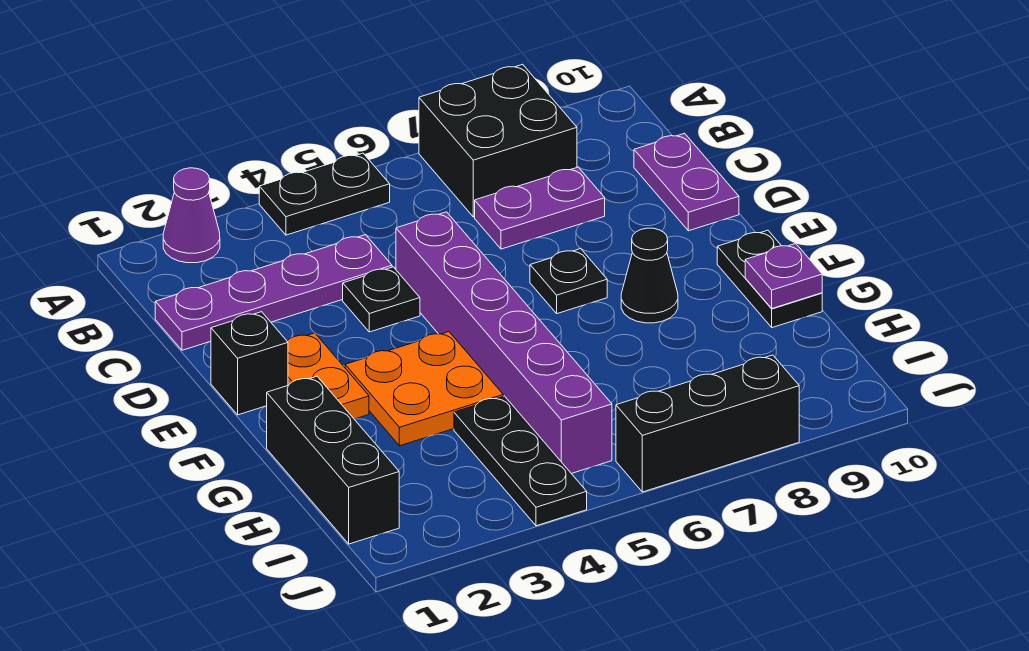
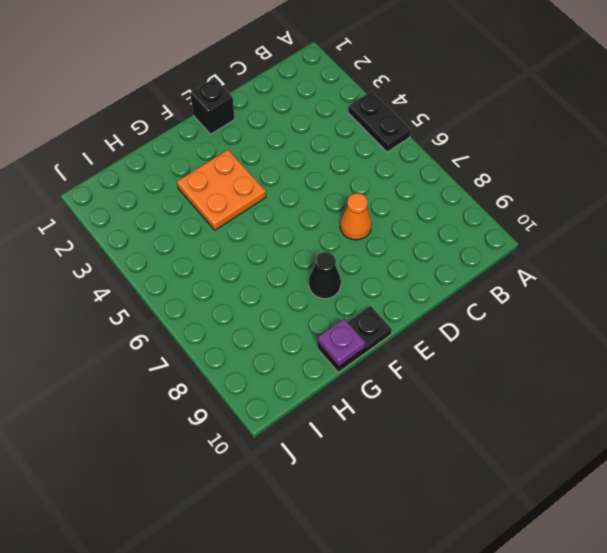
orange 1x1 cone [340,193,372,240] -> none
none -> purple 1x1 cone [163,168,220,263]
none -> black 2x2 brick [419,64,577,217]
none -> purple 1x4 plate [155,235,392,350]

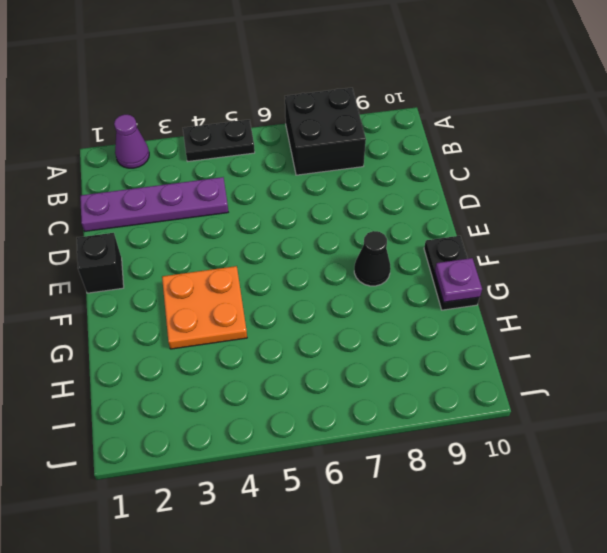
none -> purple 1x2 plate [475,167,605,249]
none -> purple 1x2 plate [634,133,739,231]
none -> black 1x1 plate [343,267,420,332]

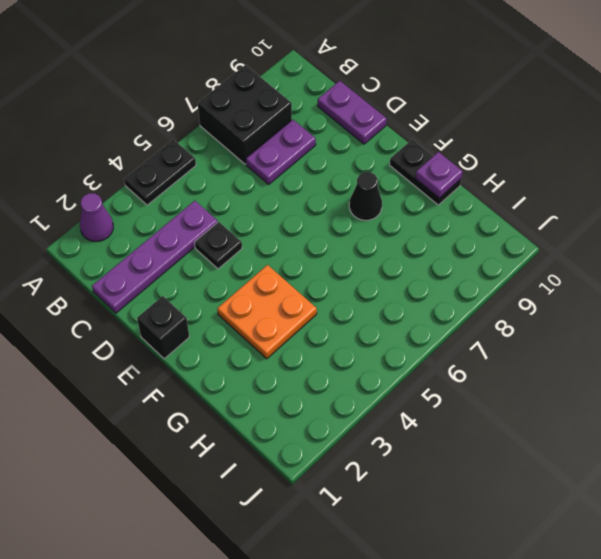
none -> purple 1x6 brick [396,212,612,474]
none -> orange 1x2 plate [287,333,369,419]
none -> black 1x1 plate [530,249,607,314]

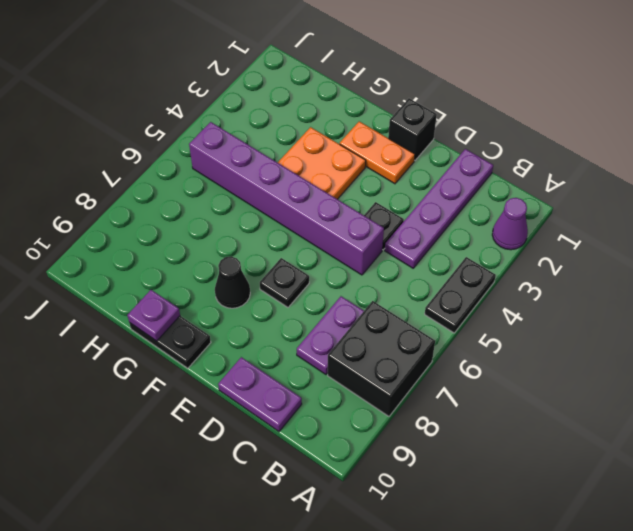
none -> black 1x3 brick [267,376,399,544]
none -> black 1x3 plate [454,396,587,526]
none -> black 1x3 brick [616,355,799,492]

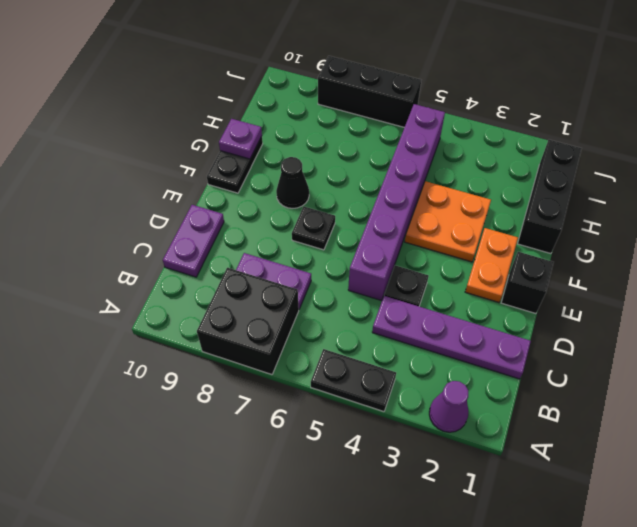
none -> black 1x3 plate [454,396,587,526]

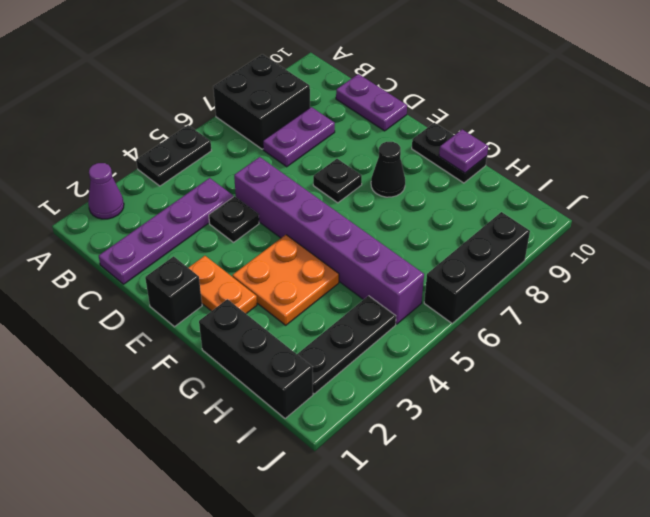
black 1x3 plate [297,296,396,394] -> black 1x3 plate turned to [454,396,587,526]

